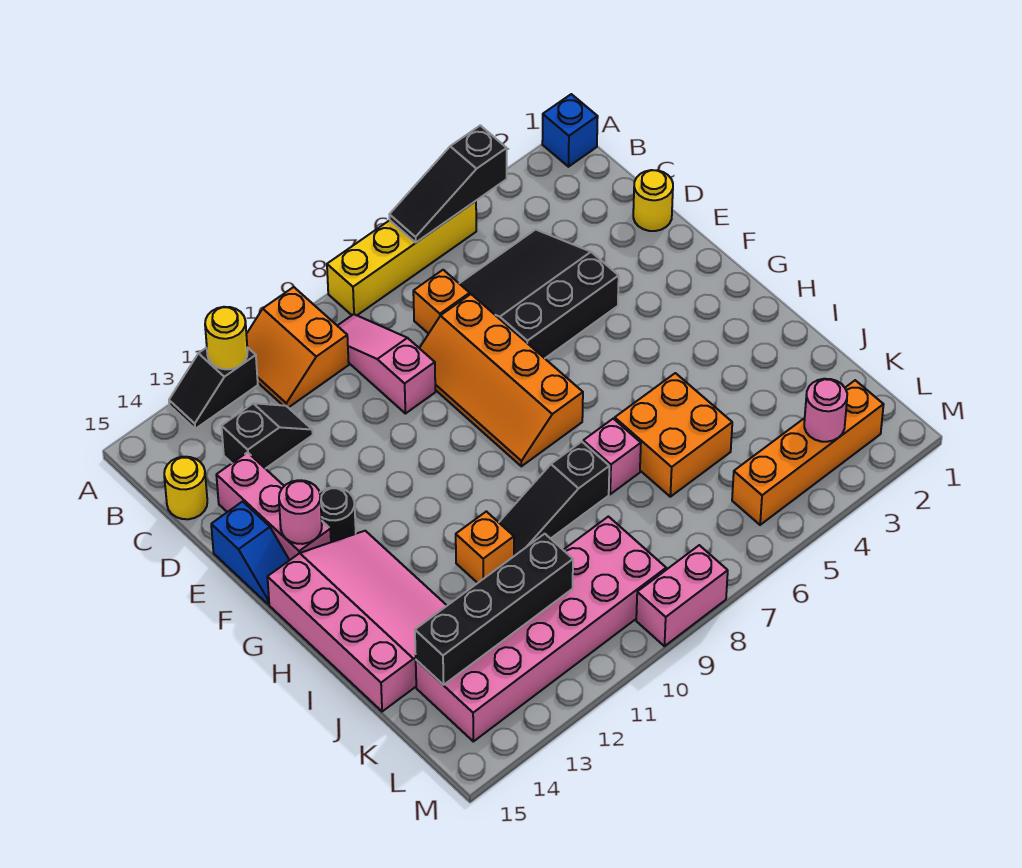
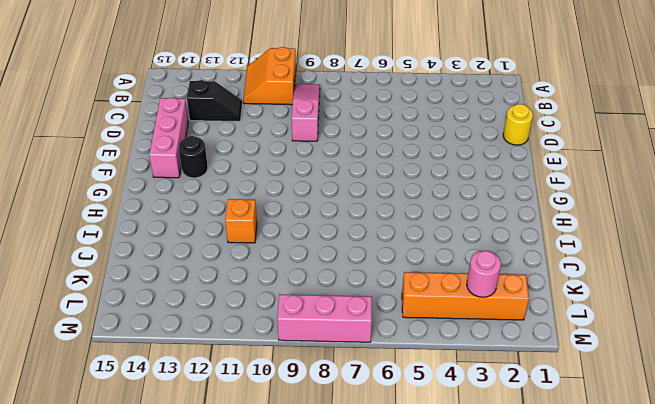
pink 1x3 brick [277,294,372,342] -> pink 1x2 brick [636,545,728,646]
none -> blue 1x1 brick [542,94,598,167]
none -> yellow 1x4 brick [327,201,476,315]
none -> black 1x2 slope [169,347,258,429]

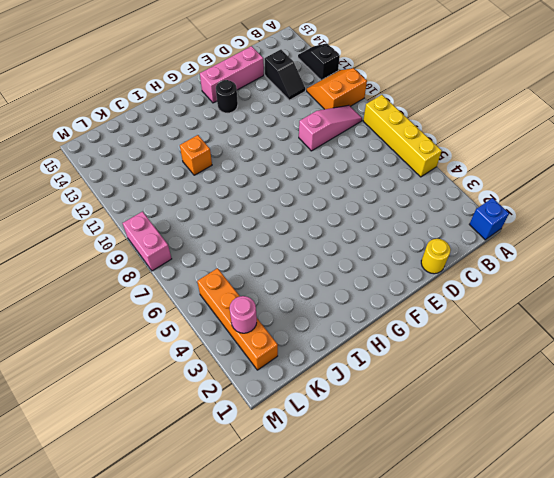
none -> black 3x3 slope [459,230,619,358]
none -> orange 1x1 brick [413,270,470,334]
none -> yellow 1x1 round brick [164,457,207,519]

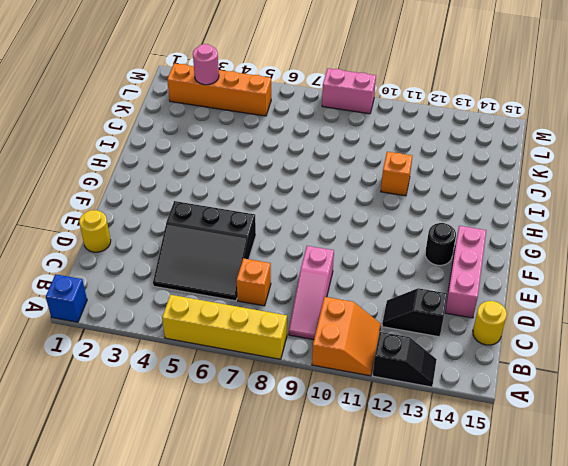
none -> orange 2x4 slope [420,294,583,466]
none -> blue 1x2 slope [211,502,289,604]
none -> pink 3x4 slope [268,531,447,712]

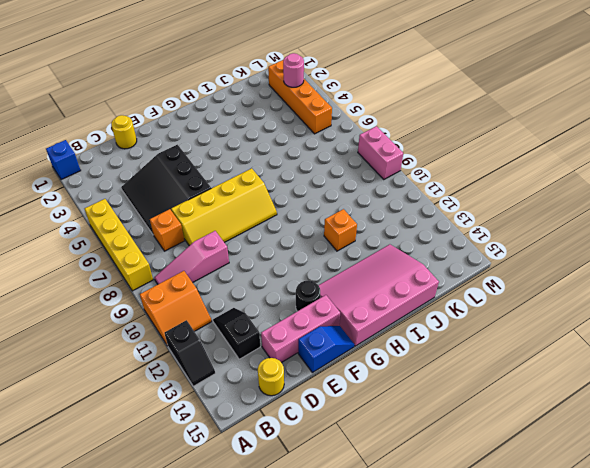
yellow 2x4 slope [171,168,277,246] -> orange 2x4 slope [420,294,583,466]
none -> orange 2x2 brick [615,373,732,497]
none -> pink 1x1 brick [583,419,641,494]
none -> black 1x3 slope [499,442,609,556]

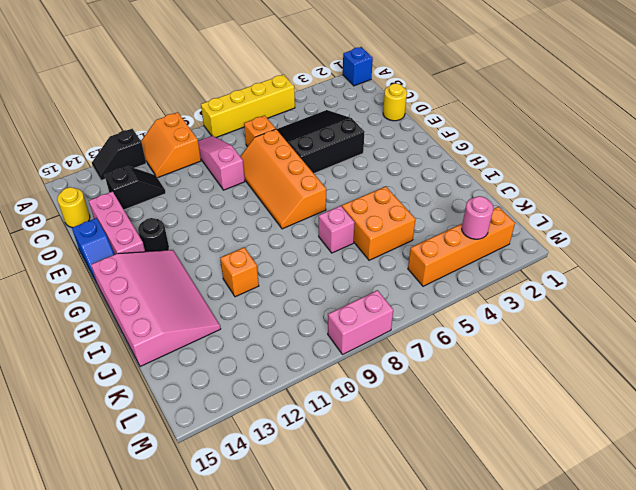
none -> black 1x3 slope [499,442,609,556]
none -> pink 2x6 brick [416,517,666,741]
none -> black 1x3 slope [389,125,507,242]

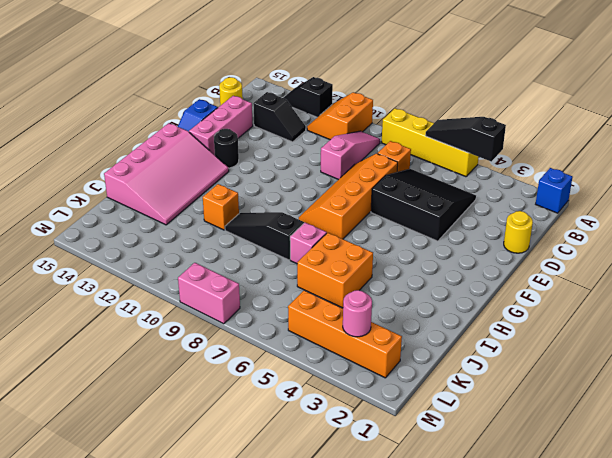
none -> pink 2x6 brick [416,517,666,741]
none -> yellow 1x1 round brick [205,307,248,369]
none -> pink 1x1 round brick [279,480,322,544]

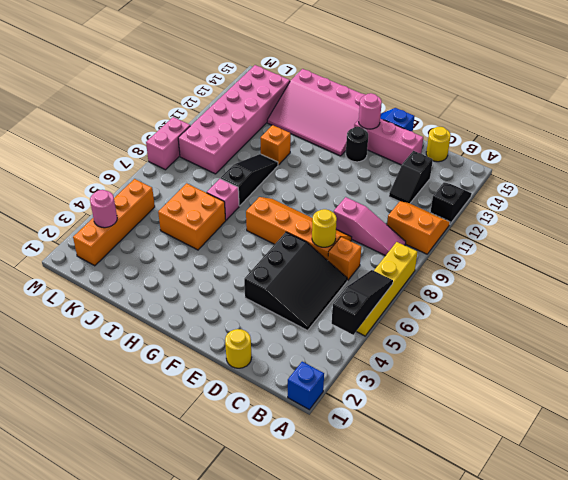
yellow 1x1 round brick [312,209,337,247] -> yellow 1x1 round brick moved to [205,307,248,369]
none -> black 1x4 brick [415,534,573,685]

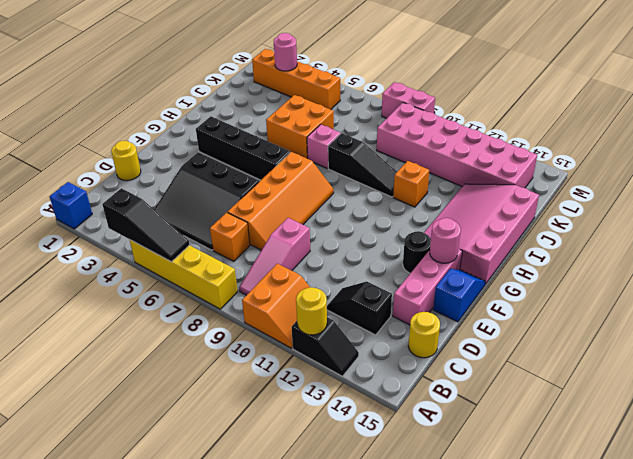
black 1x4 brick [196,116,290,180] -> black 1x4 brick moved to [415,534,573,685]

